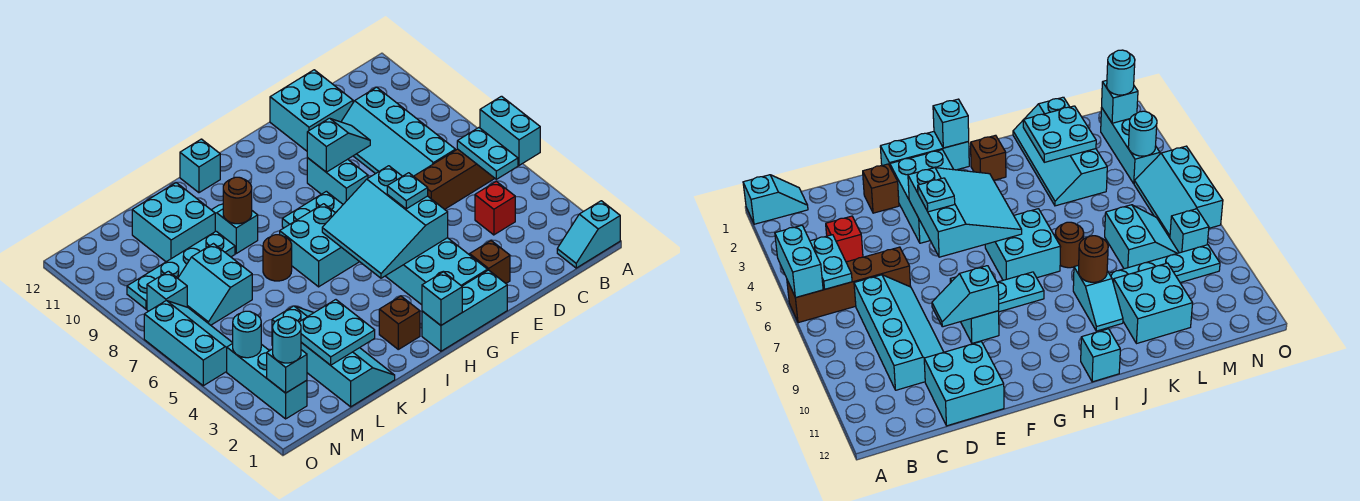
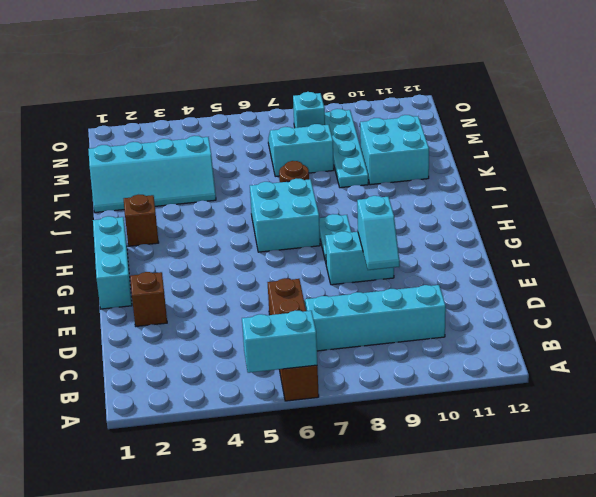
none -> cyan 1x2 slope [557,201,620,268]
none -> red 1x1 brick [475,181,515,235]
none -> cyan 2x2 brick [270,70,353,151]
none -> cyan 2x3 brick [386,238,488,305]

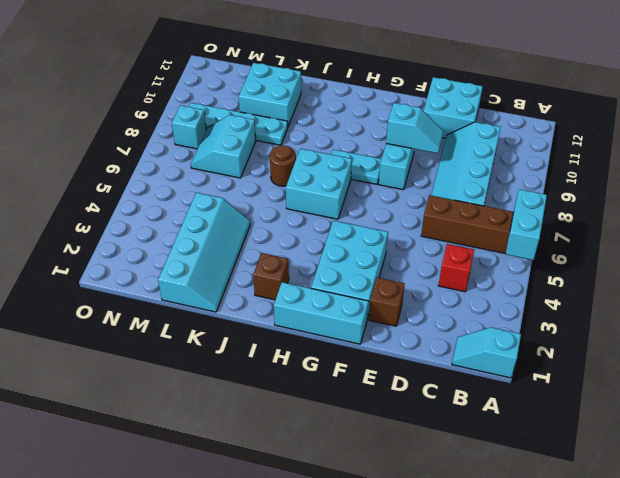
none -> cyan 1x1 brick [180,139,220,193]
none -> cyan 1x2 slope [212,204,258,253]
none -> cyan 1x3 brick [227,344,307,419]
none -> cyan 2x3 slope [144,301,233,386]

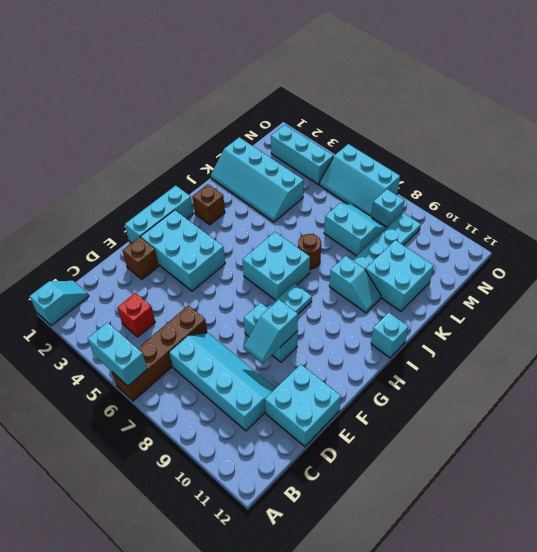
none -> cyan 1x2 plate [457,128,518,179]
none -> cyan 3x3 slope [322,166,448,278]
none -> cyan 1x1 brick [422,272,462,325]
none -> brown 1x1 round brick [223,177,252,224]

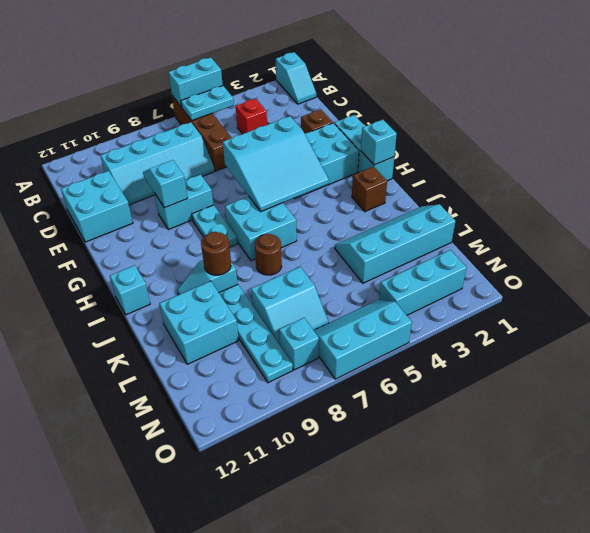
none -> cyan 2x2 plate [299,300,375,365]
none -> cyan 1x1 brick [267,349,307,393]
none -> cyan 1x1 round brick [233,311,261,358]
none -> cyan 1x1 plate [387,173,428,209]

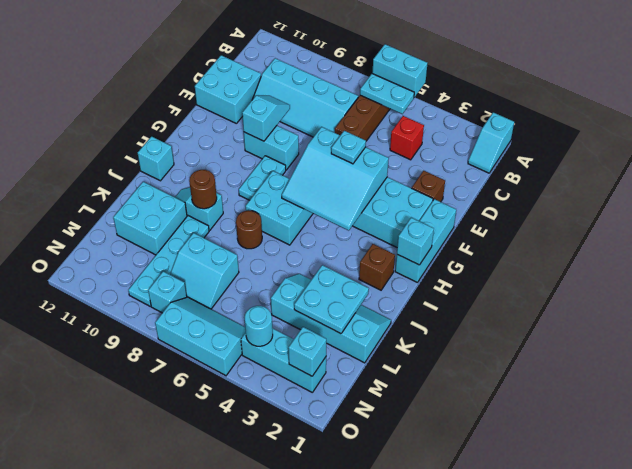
none -> cyan 1x1 round brick [273,317,301,363]

